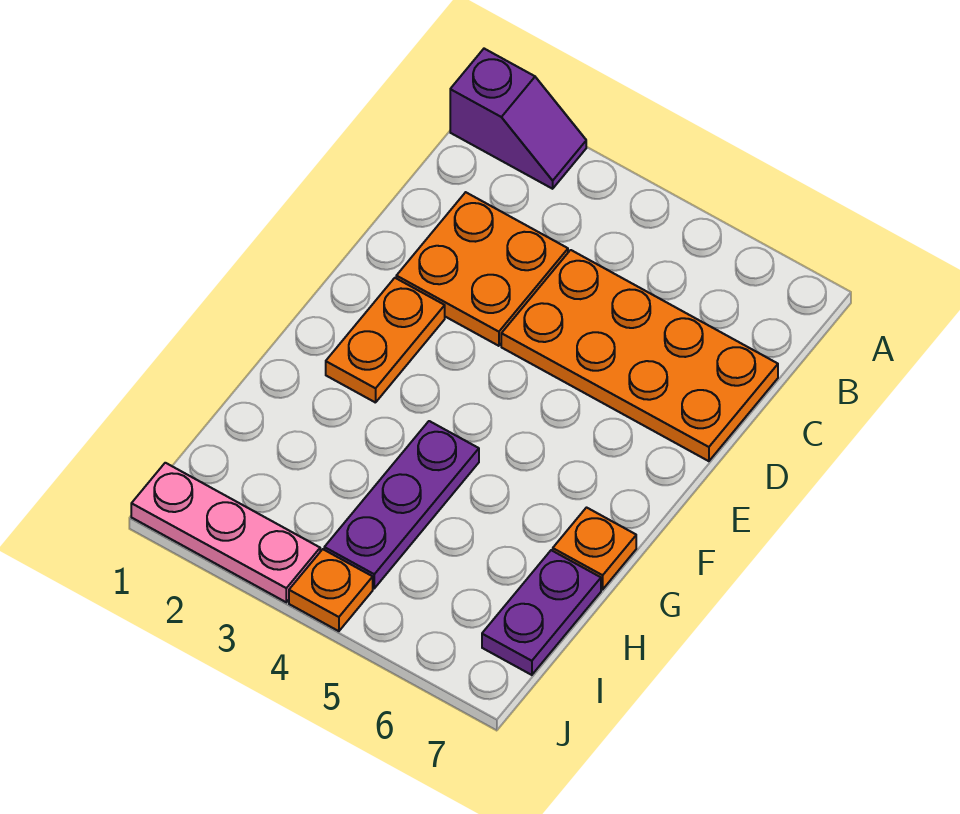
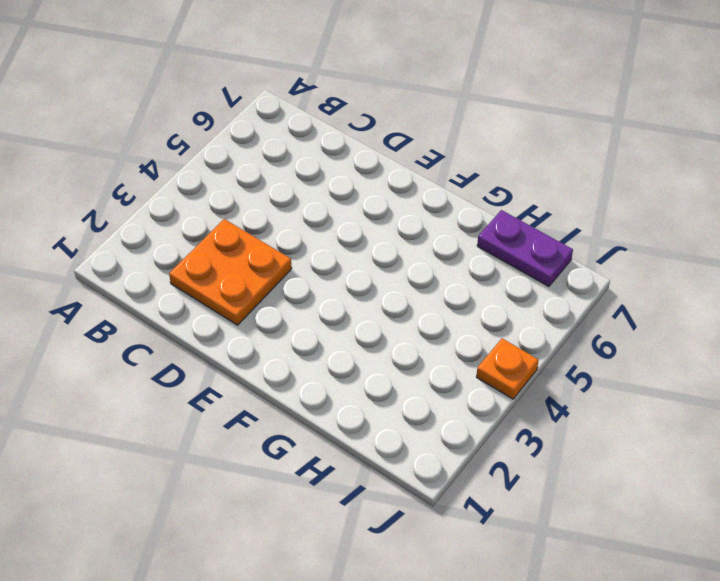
none -> purple 1x2 slope [450,49,586,189]
none -> orange 2x4 plate [501,250,778,461]

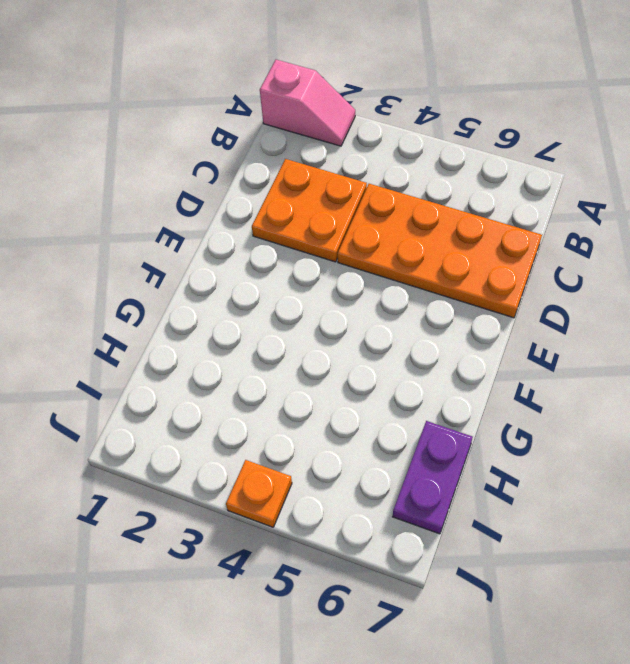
pink 1x2 slope [260,60,355,146] -> purple 1x2 slope [450,49,586,189]
none -> orange 1x2 plate [326,278,445,403]
none -> purple 1x3 plate [324,421,479,588]

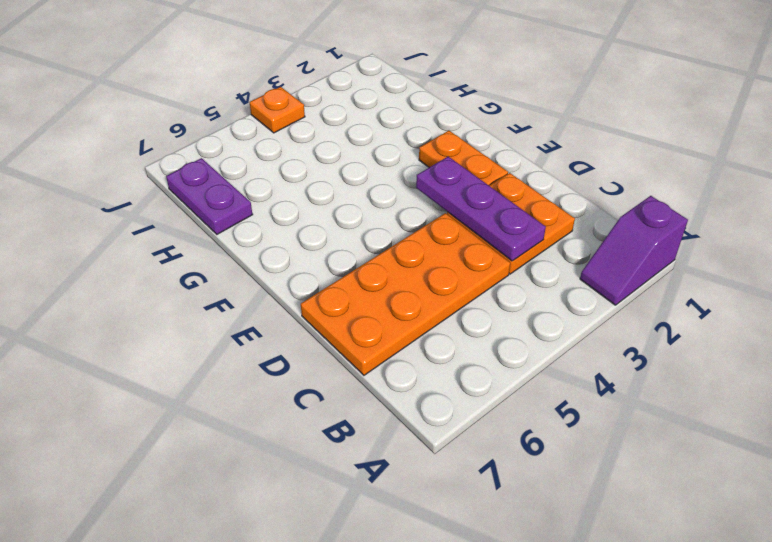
purple 1x3 plate [416,157,546,261] -> purple 1x3 plate moved to [324,421,479,588]
none -> orange 1x1 plate [553,508,636,589]
none -> pink 1x3 plate [131,463,320,602]

